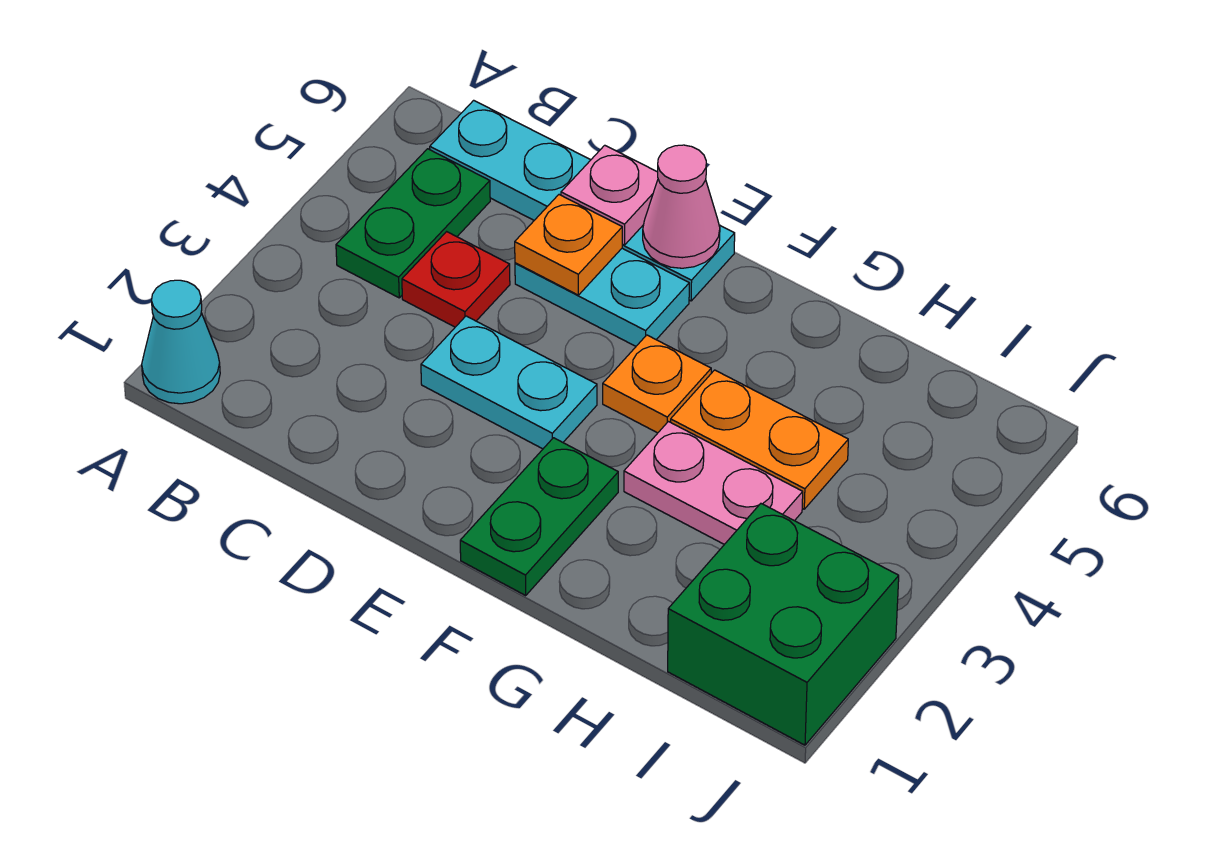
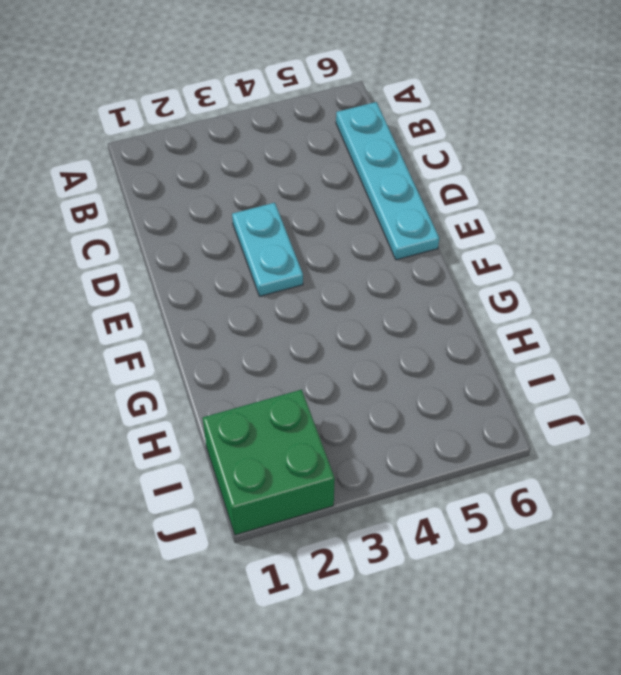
none -> cyan 1x1 cone [142,280,220,404]
none -> green 1x2 plate [336,149,490,298]
none -> red 1x1 plate [402,232,510,327]

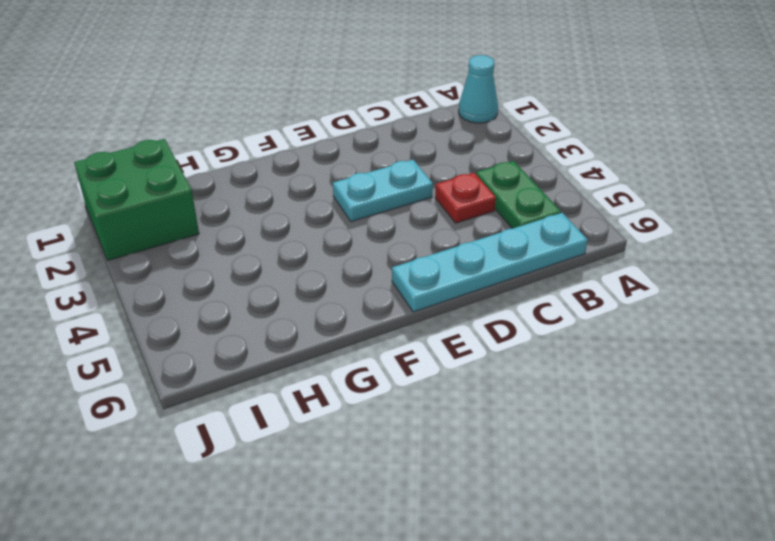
none -> cyan 1x2 plate [515,248,689,346]
none -> green 1x2 plate [460,438,618,595]
none -> orange 1x1 plate [603,335,711,433]

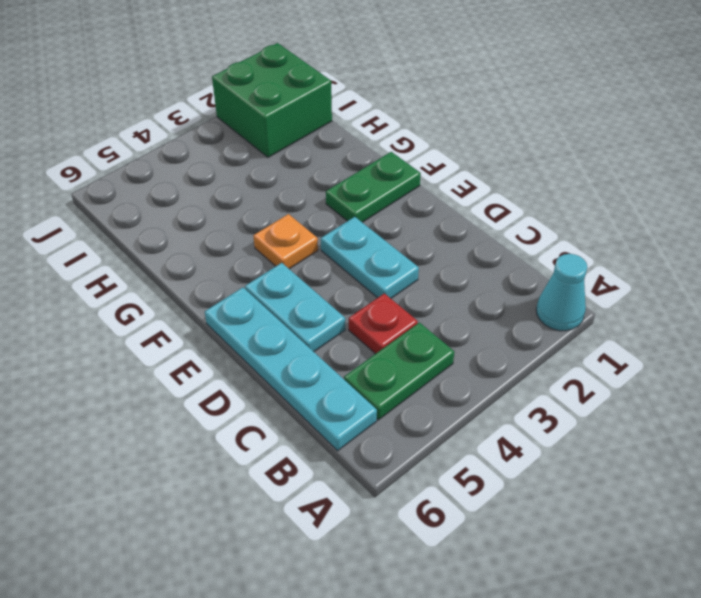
none -> pink 1x2 plate [624,422,803,544]
none -> orange 1x2 plate [671,370,848,509]
none -> orange 1x1 plate [515,195,622,295]

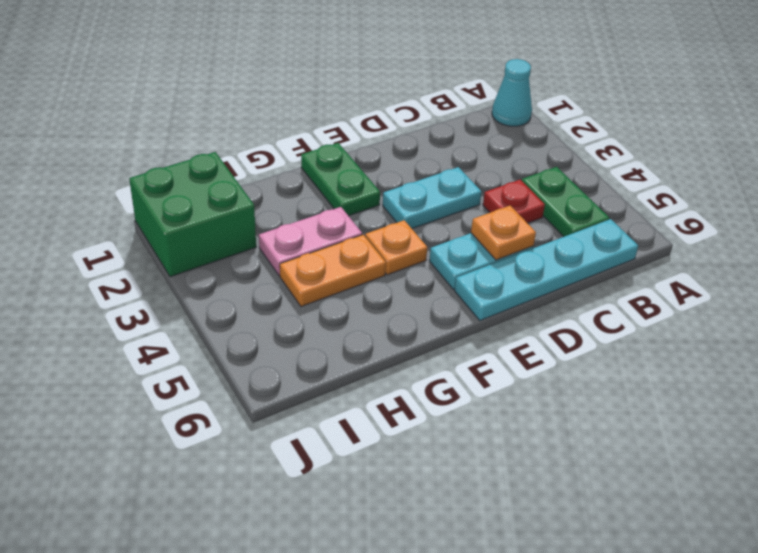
none -> pink 1x1 plate [561,145,658,245]
none -> pink 1x1 cone [643,145,720,268]

